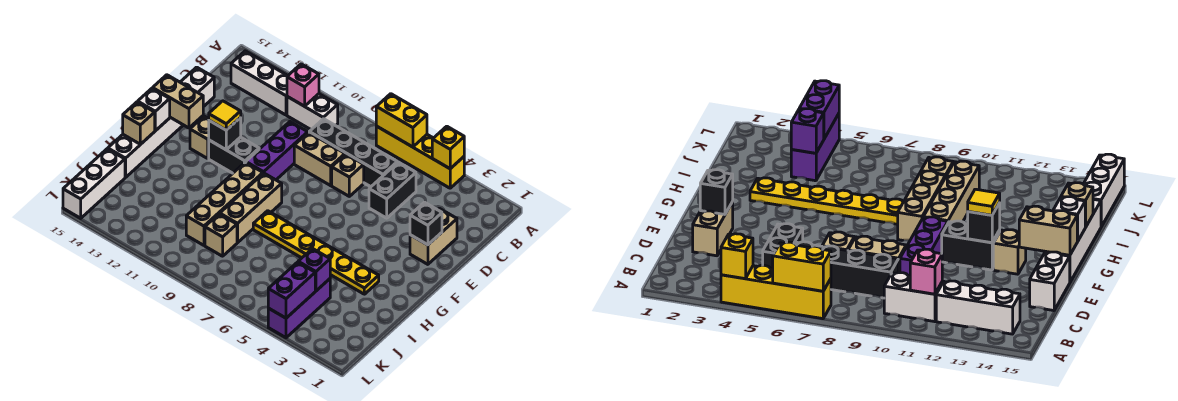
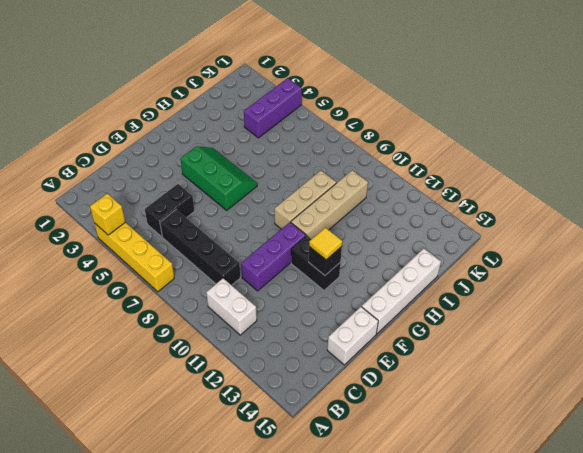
green 2x3 slope [180,146,257,210] -> none
none -> white 1x3 brick [231,51,288,115]
none -> tan 1x2 brick [410,208,457,264]
none -> tan 1x1 brick [332,154,364,196]
none -> tan 1x2 brick [294,132,345,186]

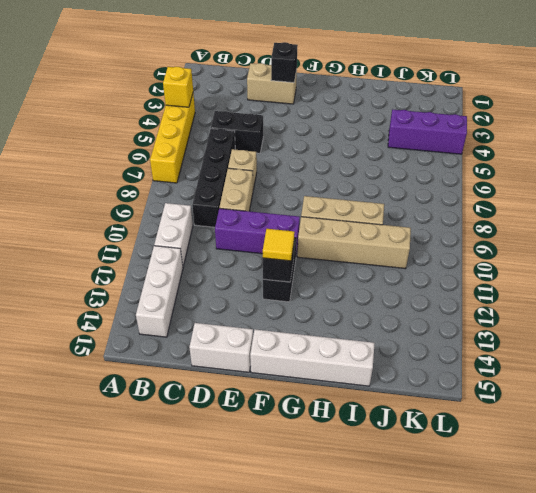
none -> tan 1x1 brick [190,116,209,158]
none -> yellow 1x6 plate [253,211,379,294]
none -> tan 1x1 brick [205,214,237,256]
none -> white 1x3 brick [63,149,125,218]

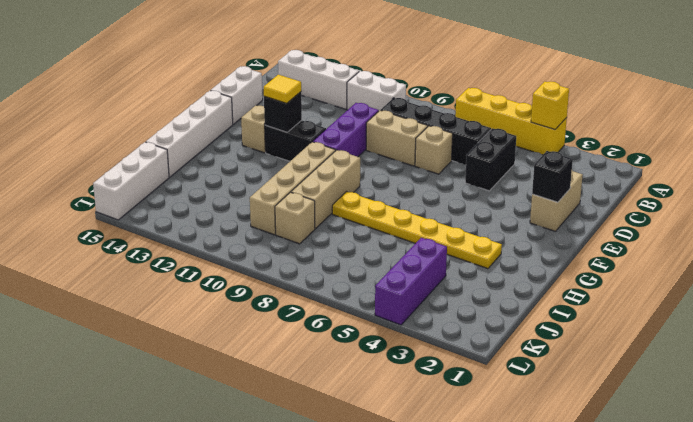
none -> yellow 1x2 brick [376,94,427,147]
none -> pink 1x1 brick [287,64,319,106]
none -> tan 1x2 brick [153,75,203,128]
none -> white 1x1 brick [138,88,170,131]

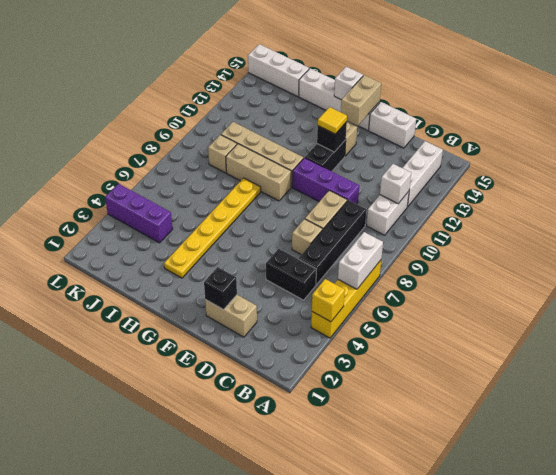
white 1x2 brick [338,232,383,289] -> yellow 1x2 brick [376,94,427,147]
white 1x1 brick [380,164,411,204] -> pink 1x1 brick [287,64,319,106]
none -> tan 1x1 brick [123,102,155,145]
none -> purple 1x1 brick [298,249,330,291]
none -> purple 1x2 brick [268,262,315,318]

